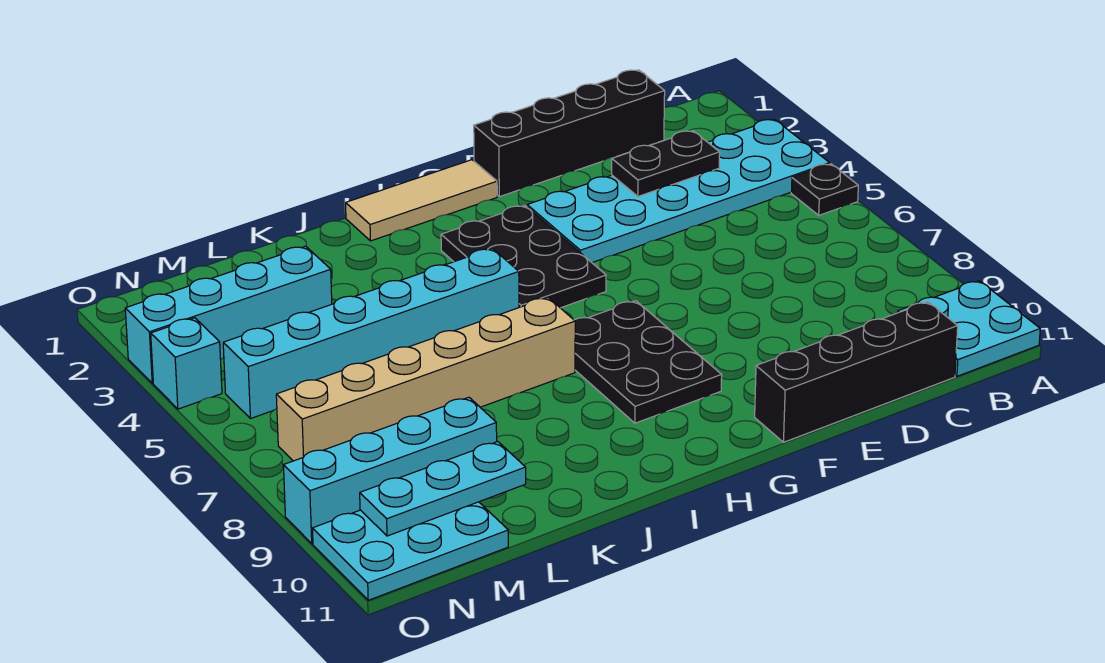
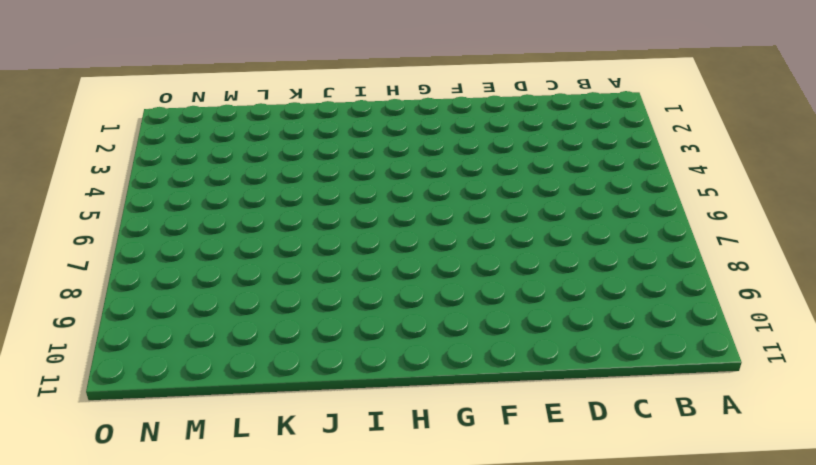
none -> cyan 2x6 plate [527,119,830,263]
none -> black 1x1 plate [791,164,858,215]
none -> cyan 2x2 plate [897,281,1040,376]

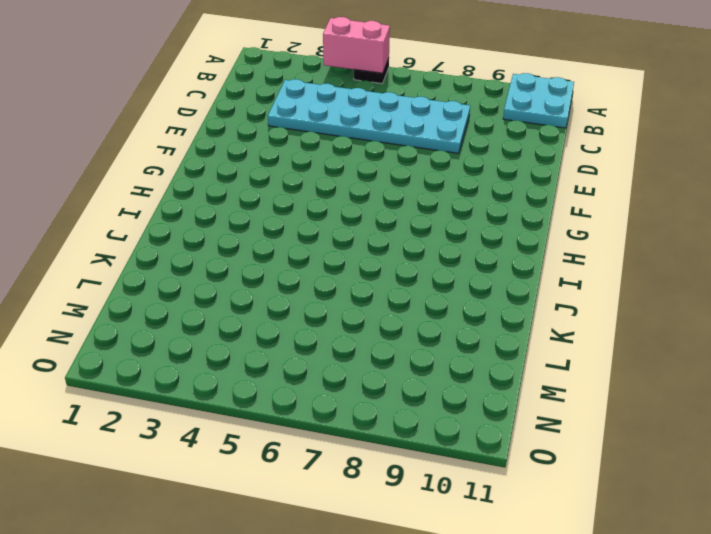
pink 1x2 brick [323,17,390,73] -> none
cyan 2x6 plate [268,79,470,154] -> cyan 2x6 plate turned to [527,119,830,263]
none -> black 1x4 brick [474,70,665,197]
none -> black 1x4 brick [755,302,958,442]
none -> tan 1x3 tile [346,160,497,241]

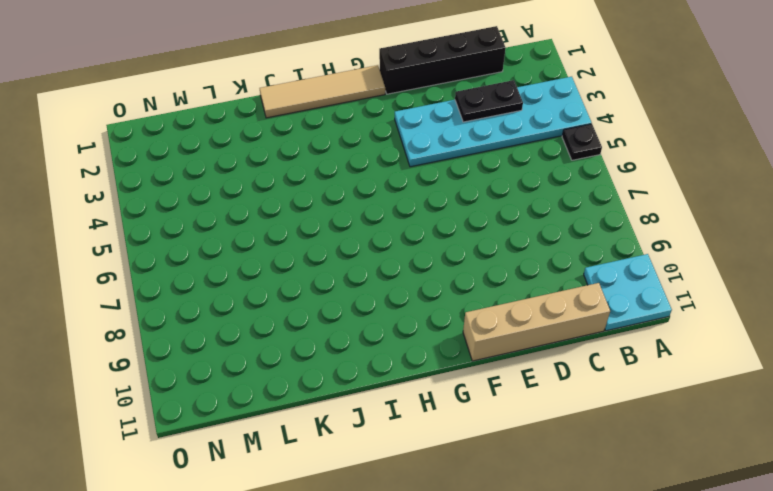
tan 1x4 brick [463,283,610,361] -> black 1x4 brick [755,302,958,442]
tan 1x4 tile [260,65,385,118] -> tan 1x3 tile [346,160,497,241]
none -> black 2x3 plate [441,205,606,308]
none -> black 2x3 plate [575,301,722,423]
none -> cyan 1x6 brick [223,248,519,419]

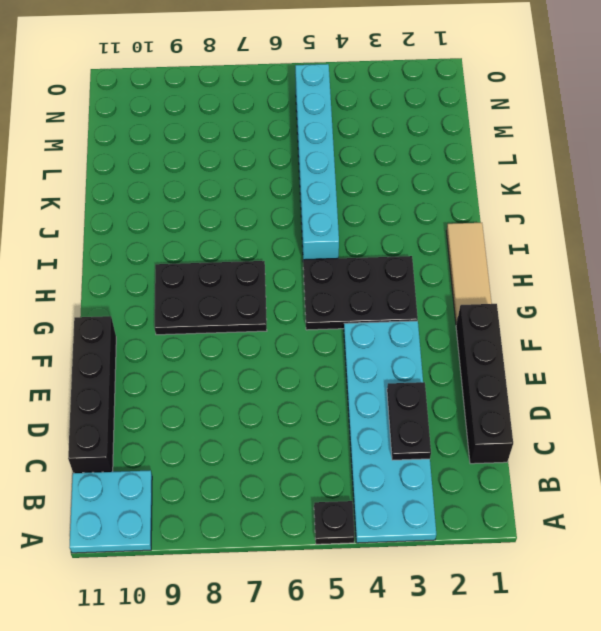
none -> tan 1x6 brick [276,298,575,461]
none -> cyan 1x4 brick [125,246,332,383]
none -> cyan 1x4 brick [284,397,497,543]

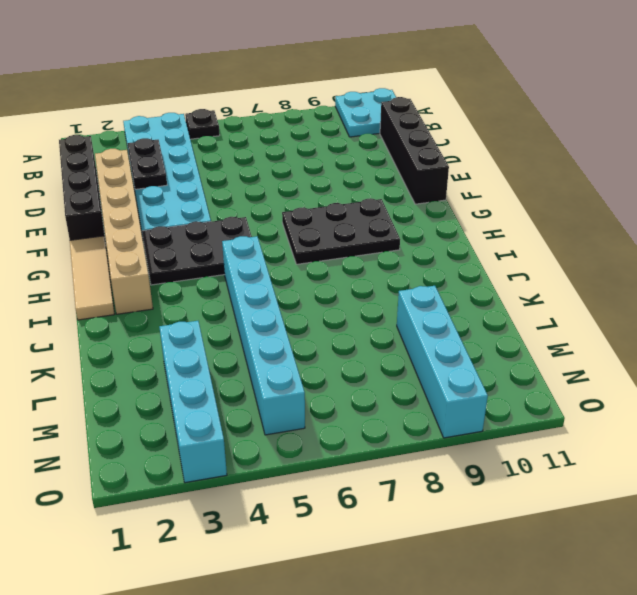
tan 1x6 brick [95,149,153,314] -> tan 1x6 brick moved to [276,298,575,461]
none -> cyan 2x3 plate [313,502,508,600]
none -> cyan 1x1 brick [151,318,222,409]
none -> cyan 1x3 plate [360,442,526,536]

